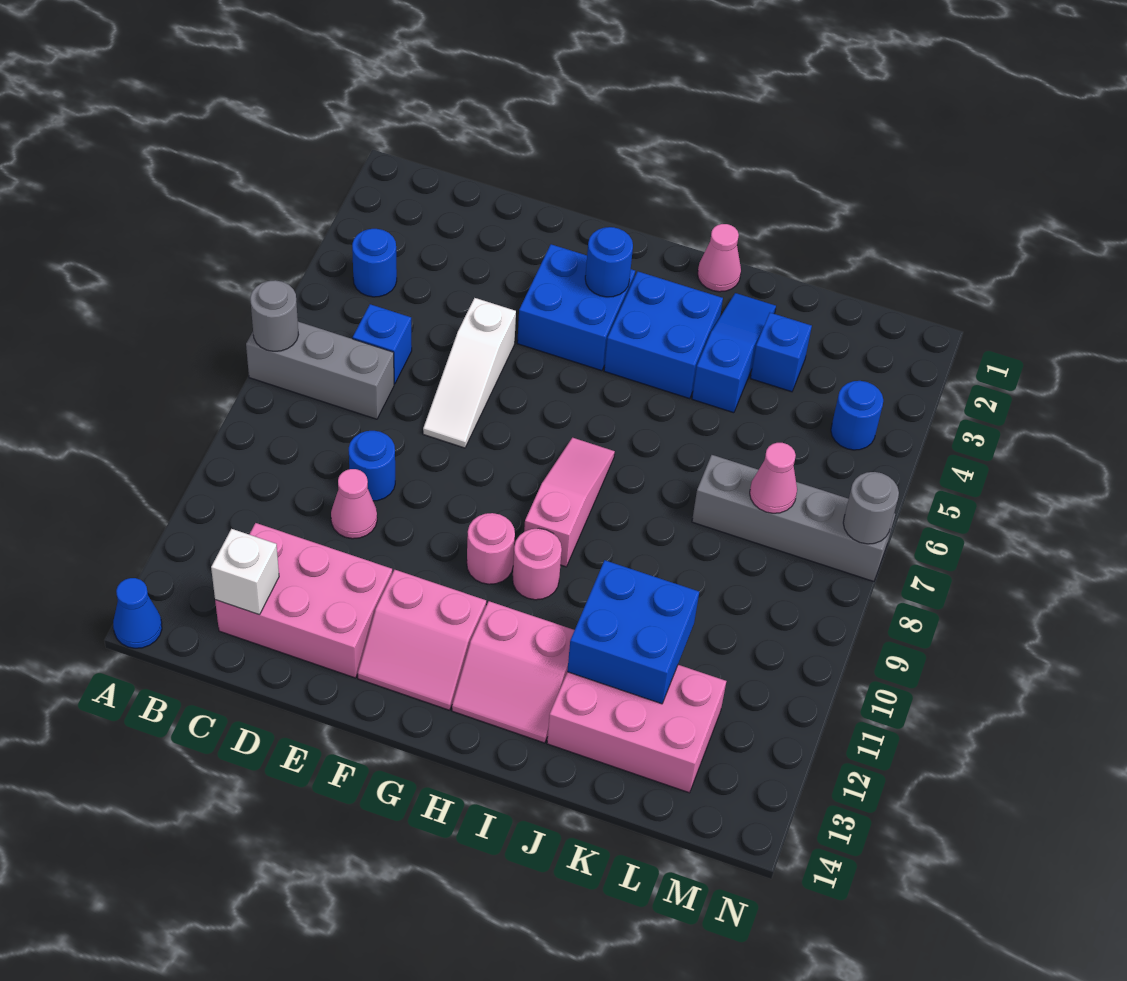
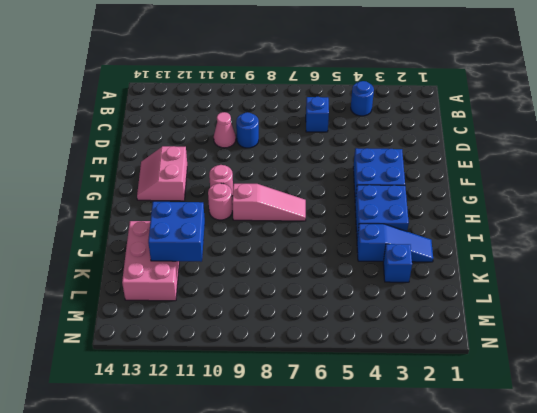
none -> grey 1x3 brick [246,322,394,419]
none -> blue 1x1 cone [113,578,162,648]
none -> pink 2x3 brick [215,523,392,678]

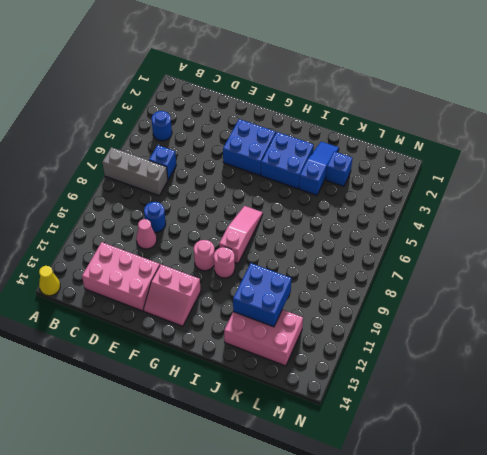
yellow 1x1 cone [39,266,60,296] -> blue 1x1 cone [113,578,162,648]
none -> white 1x3 slope [423,298,516,448]
none -> pink 2x2 slope [452,601,574,743]
none -> pink 1x1 cone [698,224,741,292]

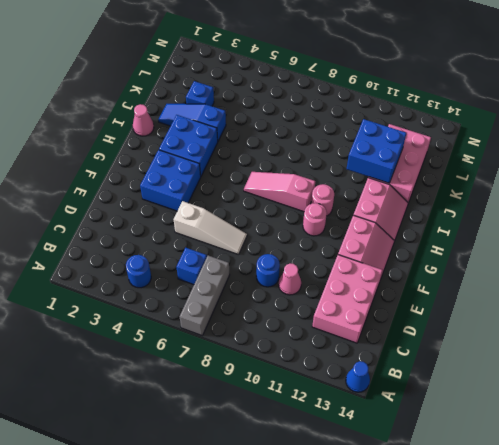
none -> grey 1x4 brick [692,455,895,581]
none -> blue 1x1 round brick [831,381,883,450]
none -> grey 1x1 round brick [250,280,299,351]

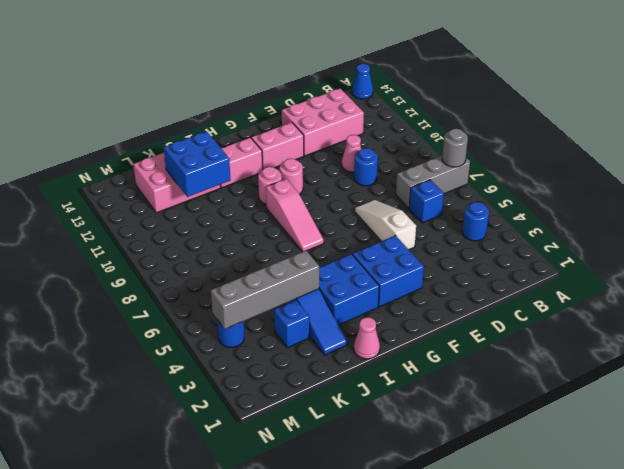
grey 1x4 brick [211,251,319,329] -> grey 1x4 brick moved to [692,455,895,581]
none -> white 1x1 brick [211,529,279,615]
none -> blue 1x1 round brick [585,227,633,297]
none -> pink 1x1 cone [750,443,797,513]

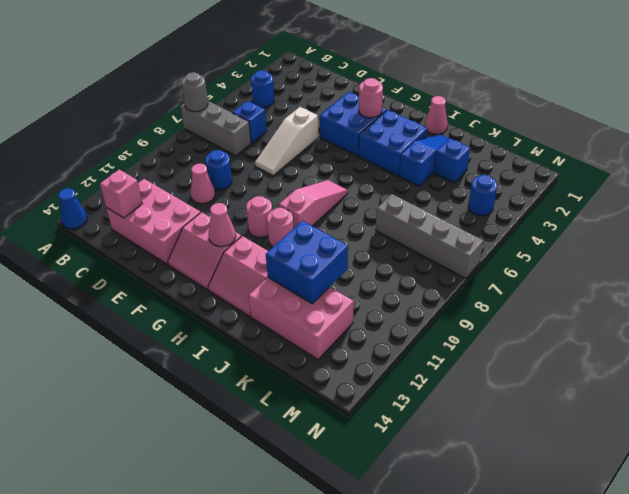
pink 1x1 brick [100,169,143,218] -> white 1x1 brick [211,529,279,615]
pink 1x1 round brick [359,78,383,118] -> blue 1x1 round brick [585,227,633,297]
pink 1x1 cone [209,203,236,247] -> pink 1x1 cone moved to [750,443,797,513]
none -> grey 1x1 round brick [843,472,899,544]

